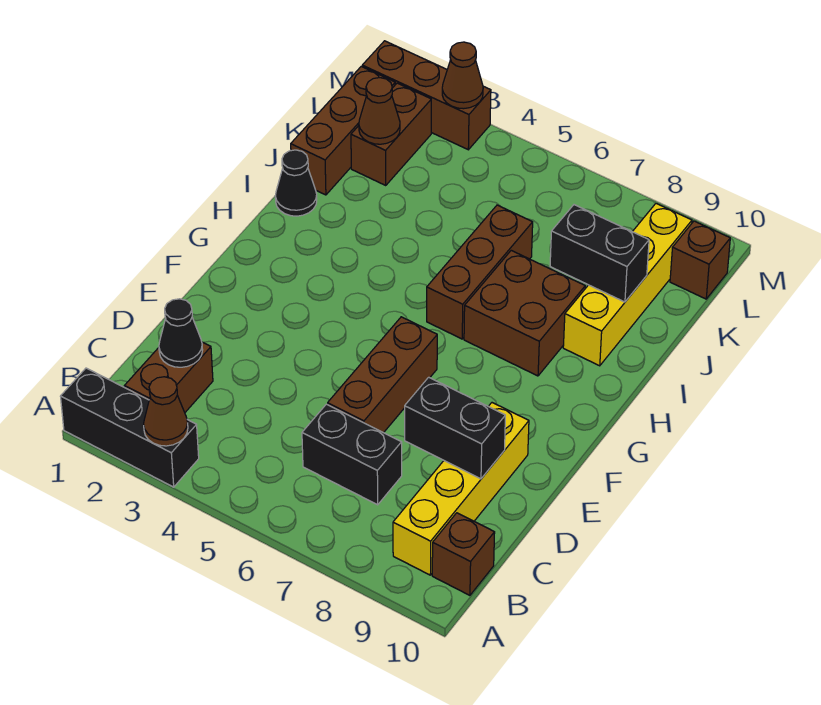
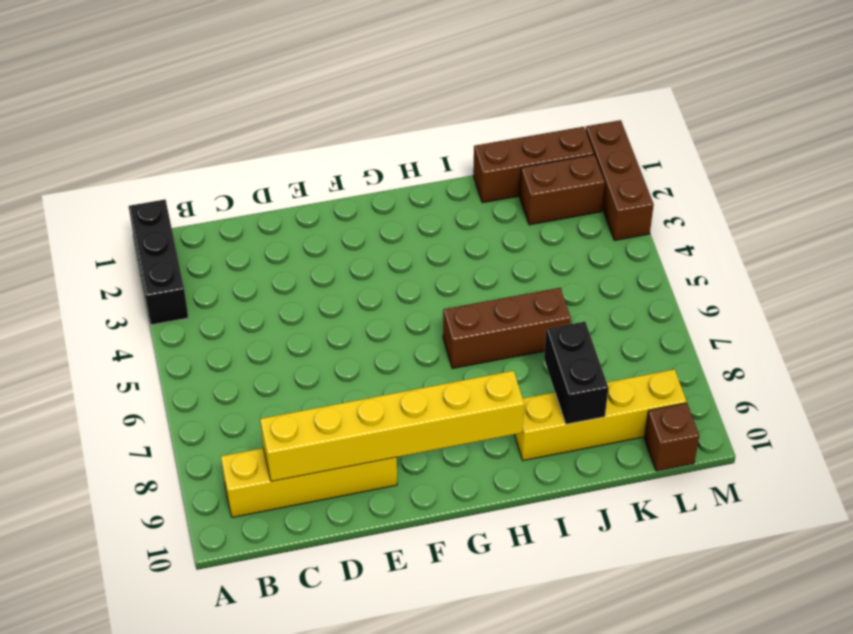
yellow 1x6 brick [260,371,524,481] -> black 1x2 brick [405,377,505,479]
none -> brown 1x2 brick [125,342,213,412]
none -> brown 1x1 brick [432,513,495,595]
none -> black 1x2 brick [302,404,402,505]

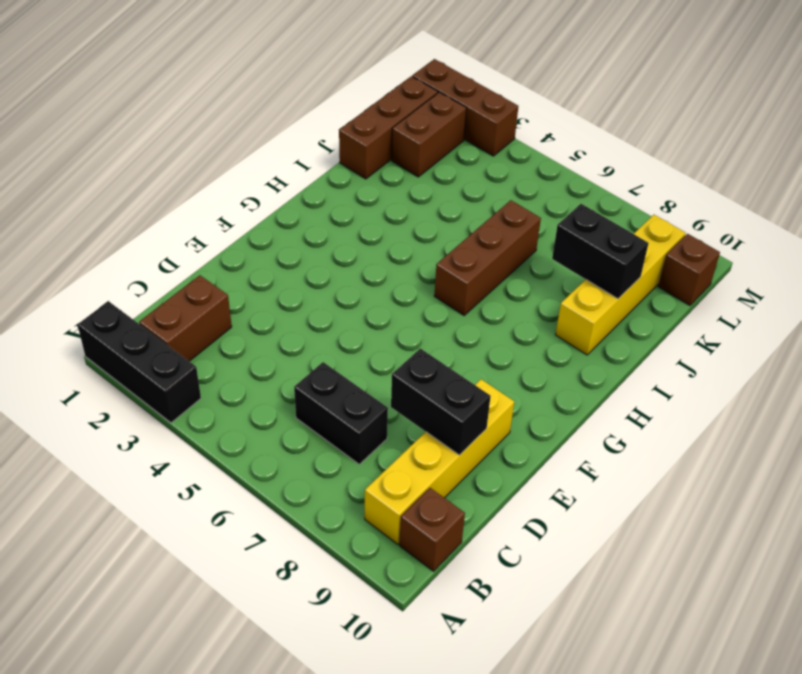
none -> brown 1x3 brick [328,317,437,433]
none -> brown 2x2 brick [464,250,585,376]
none -> black 1x1 cone [275,150,317,216]

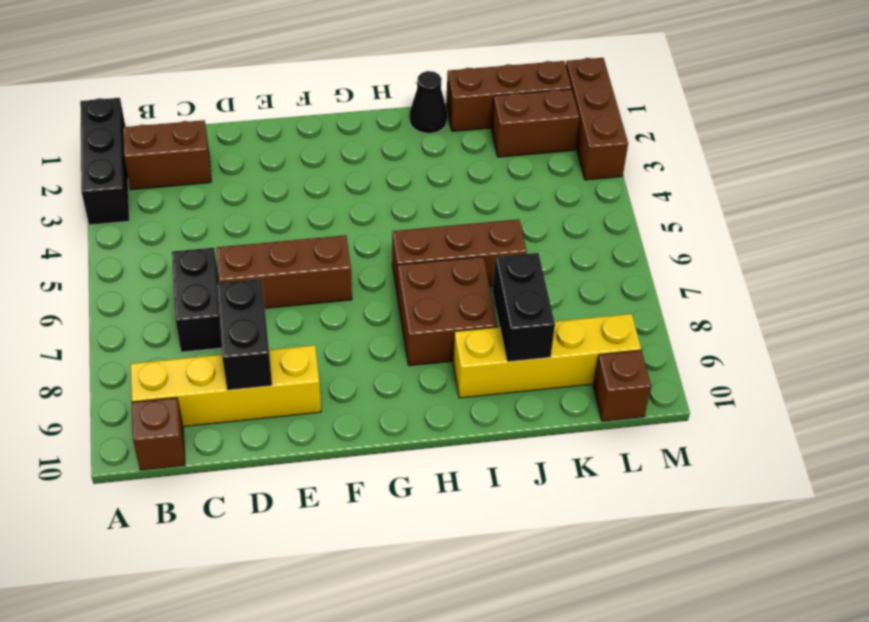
none -> brown 1x1 cone [144,377,188,446]
none -> black 1x1 cone [159,299,203,367]
none -> brown 1x1 cone [359,78,400,144]

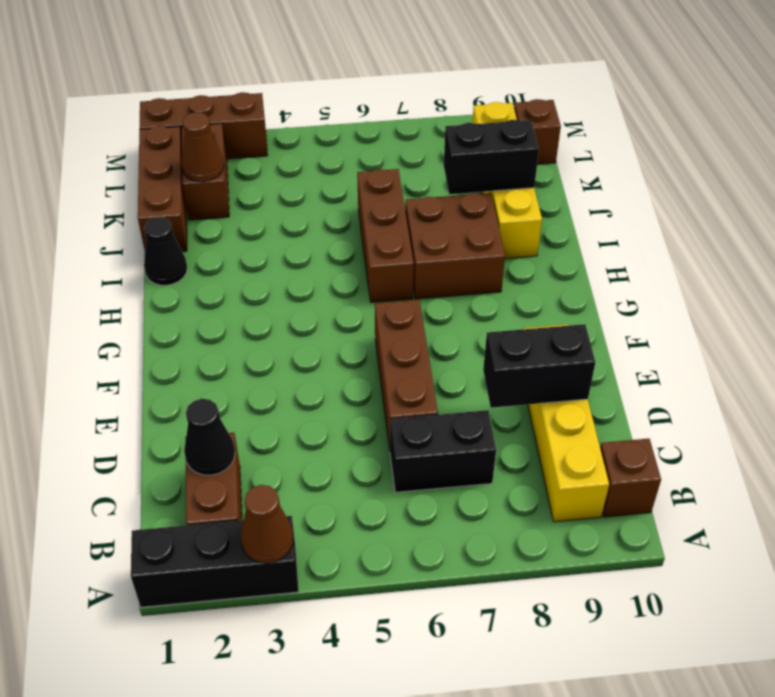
none -> brown 1x1 cone [442,42,483,109]

